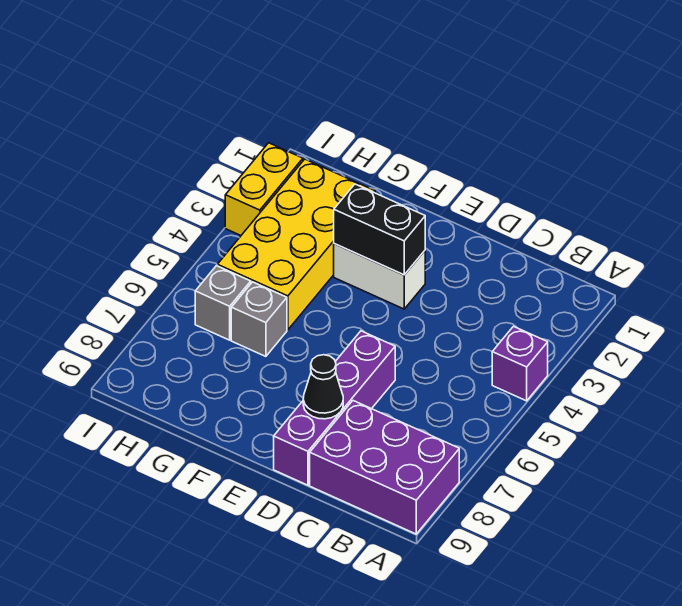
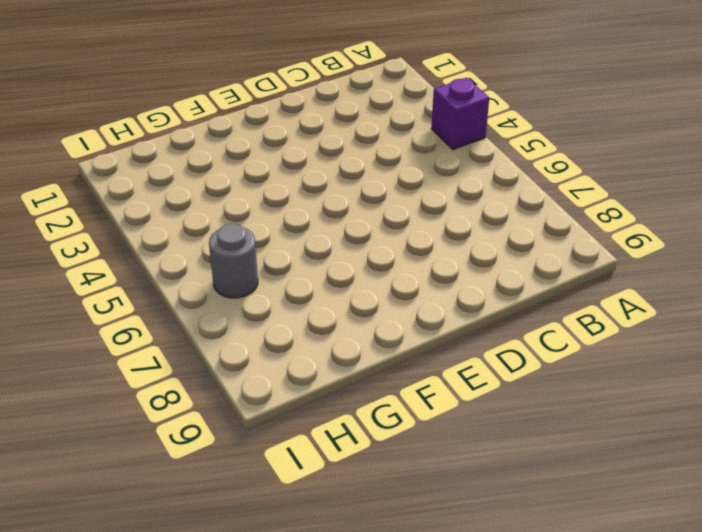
grey 1x1 round brick [209,224,258,298] -> grey 1x1 brick [195,266,251,340]
none -> purple 2x3 brick [310,401,459,534]
none -> purple 1x4 brick [274,331,395,485]

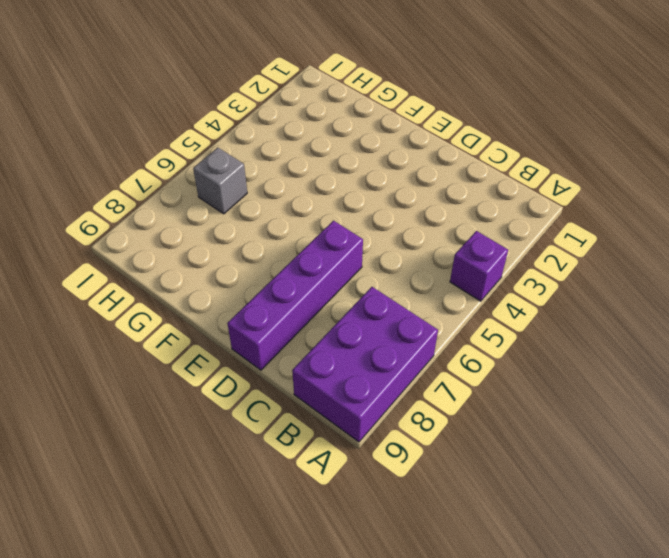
purple 2x3 brick [292,287,438,442] -> purple 2x3 brick turned to [310,401,459,534]
none -> white 1x2 brick [334,244,425,309]
none -> yellow 2x4 brick [217,159,375,330]

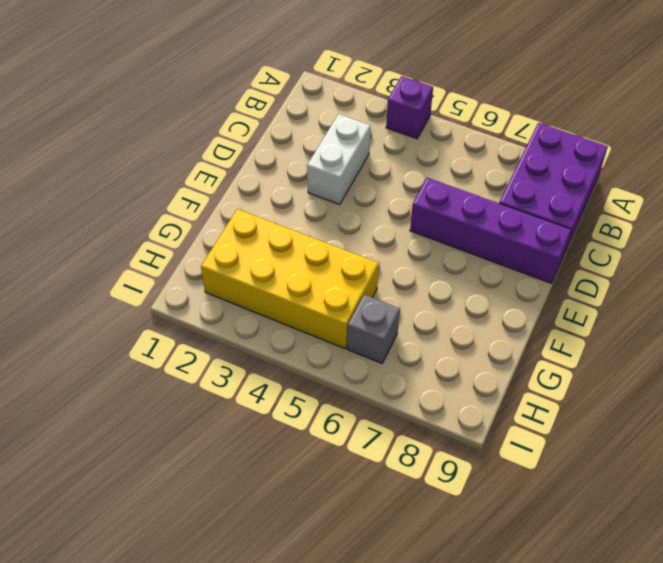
white 1x2 brick [307,114,371,204] -> white 1x2 brick moved to [334,244,425,309]
none -> grey 1x1 brick [231,282,287,357]
none -> yellow 1x2 brick [225,143,303,235]

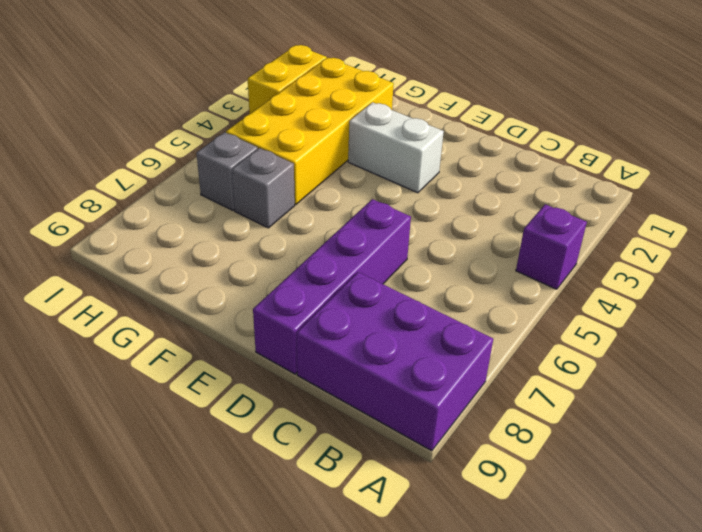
none -> black 1x1 cone [303,355,343,419]
none -> black 1x2 brick [334,184,425,275]

